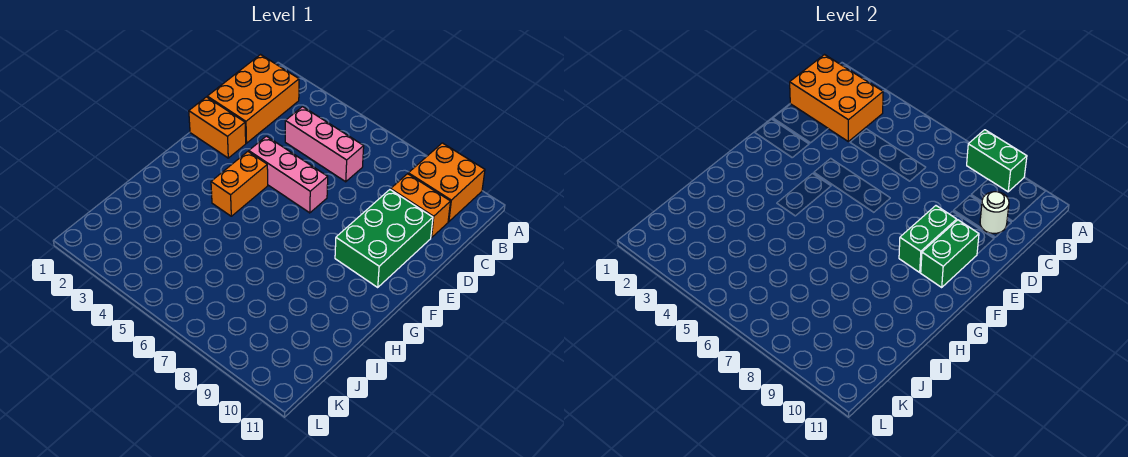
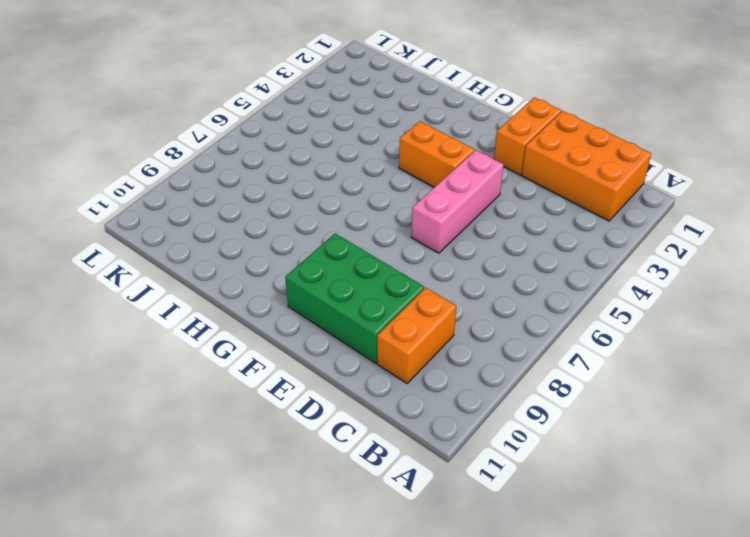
none -> orange 2x2 brick [408,143,485,222]
none -> pink 1x3 brick [285,107,364,182]
none -> green 1x2 brick [967,130,1027,192]

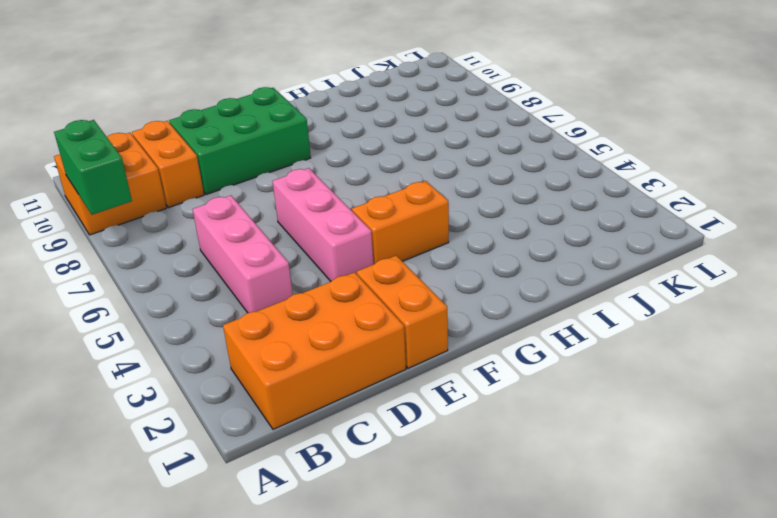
none -> orange 2x3 brick [790,55,883,141]
none -> white 1x1 round brick [980,192,1009,233]
none -> green 1x2 brick [899,206,957,272]

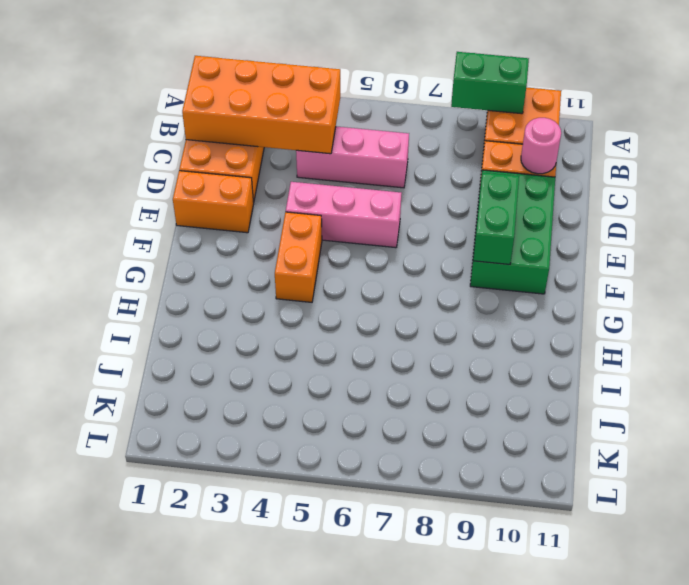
orange 2x4 brick [182,56,340,154] -> orange 2x3 brick [790,55,883,141]
pink 1x1 round brick [521,118,561,174] -> white 1x1 round brick [980,192,1009,233]
none -> green 1x2 brick [921,220,979,287]

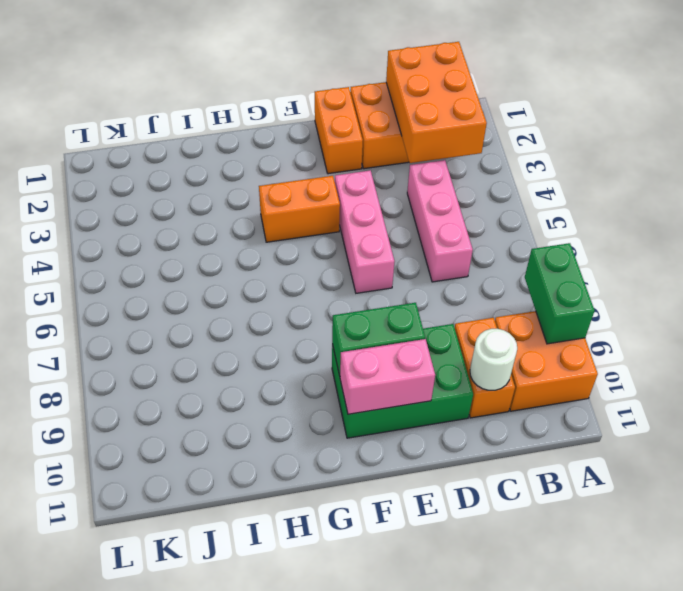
pink 1x2 brick [340,339,435,414] -> green 1x2 brick [921,220,979,287]

